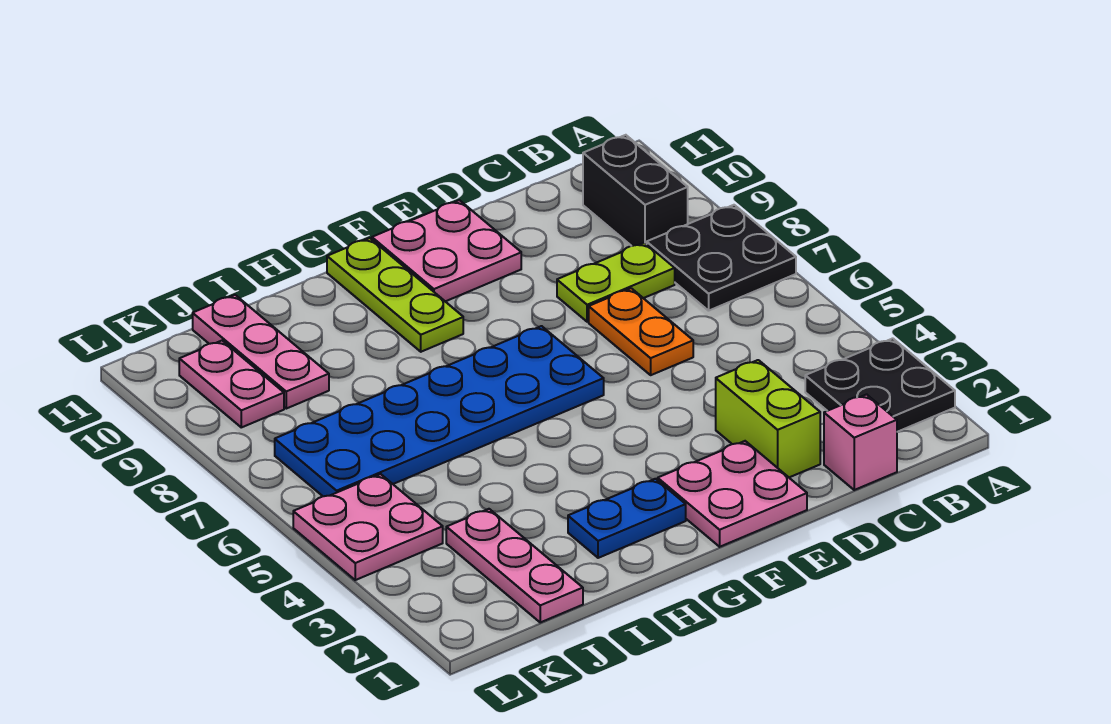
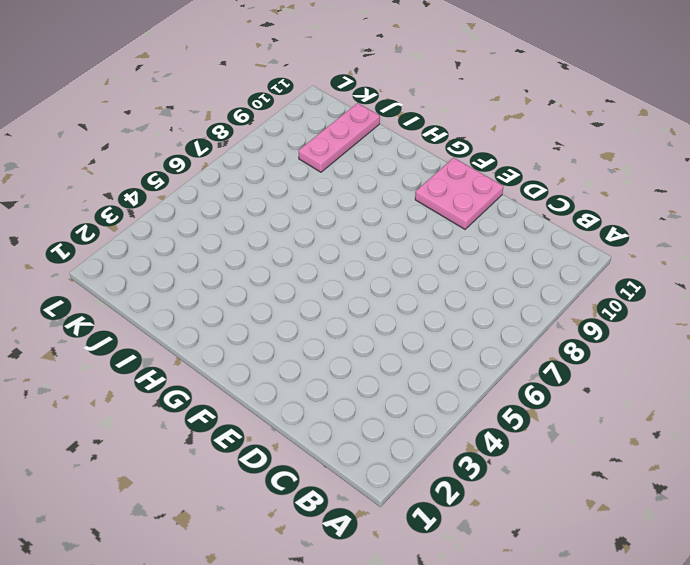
none -> black 2x2 plate [805,338,955,432]
none -> black 2x2 plate [647,205,796,311]
none -> black 1x2 brick [583,135,688,246]

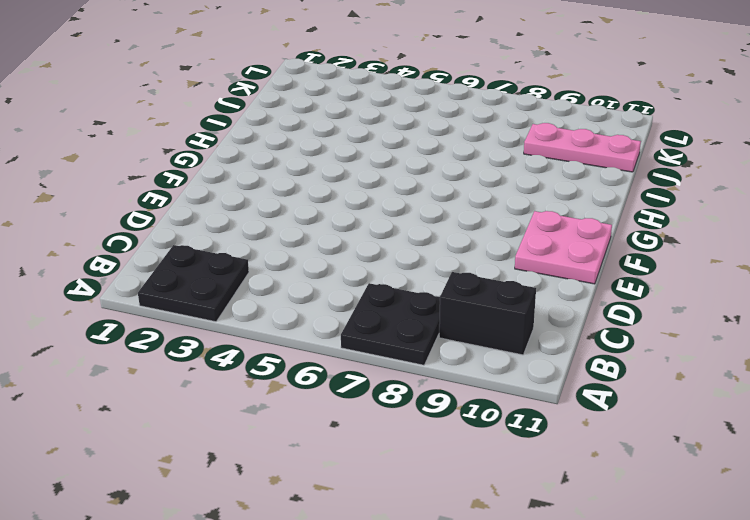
none -> pink 1x1 brick [824,394,897,490]
none -> lime 1x2 plate [557,243,675,322]
none -> lime 1x2 brick [716,360,820,477]

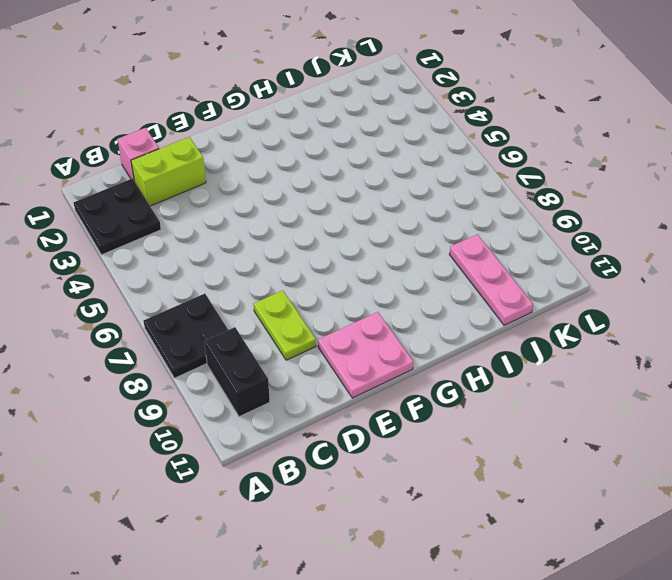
lime 1x2 brick [131,137,206,206] -> lime 1x2 brick turned to [716,360,820,477]
lime 1x2 plate [254,290,316,360] -> lime 1x2 plate turned to [557,243,675,322]
none -> orange 1x2 plate [589,288,693,375]
none -> pink 2x2 plate [658,441,807,547]
none -> blue 2x6 plate [275,326,604,496]

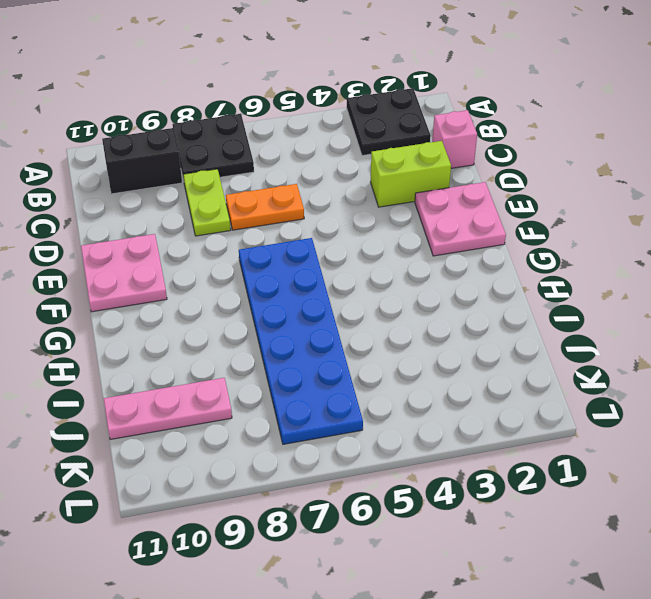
none -> blue 1x2 plate [568,479,686,558]
none -> lime 1x3 plate [327,238,463,352]
none -> pink 1x3 plate [446,509,583,622]

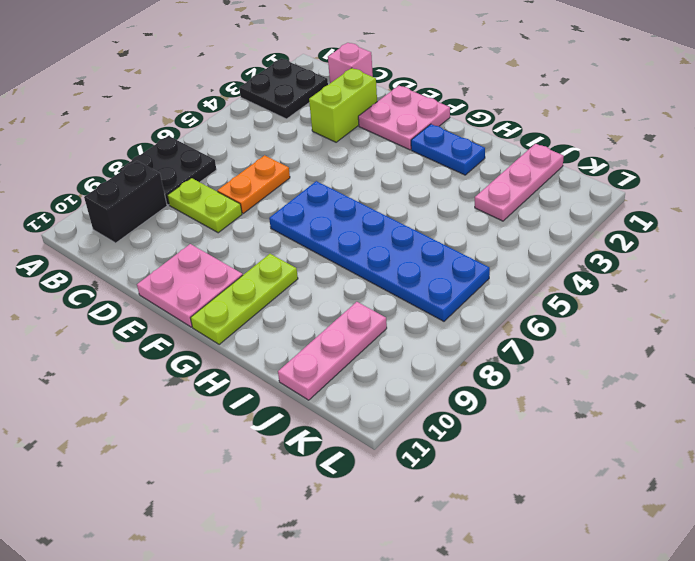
none -> pink 2x2 plate [293,474,443,580]
none -> pink 1x2 plate [179,341,284,427]

